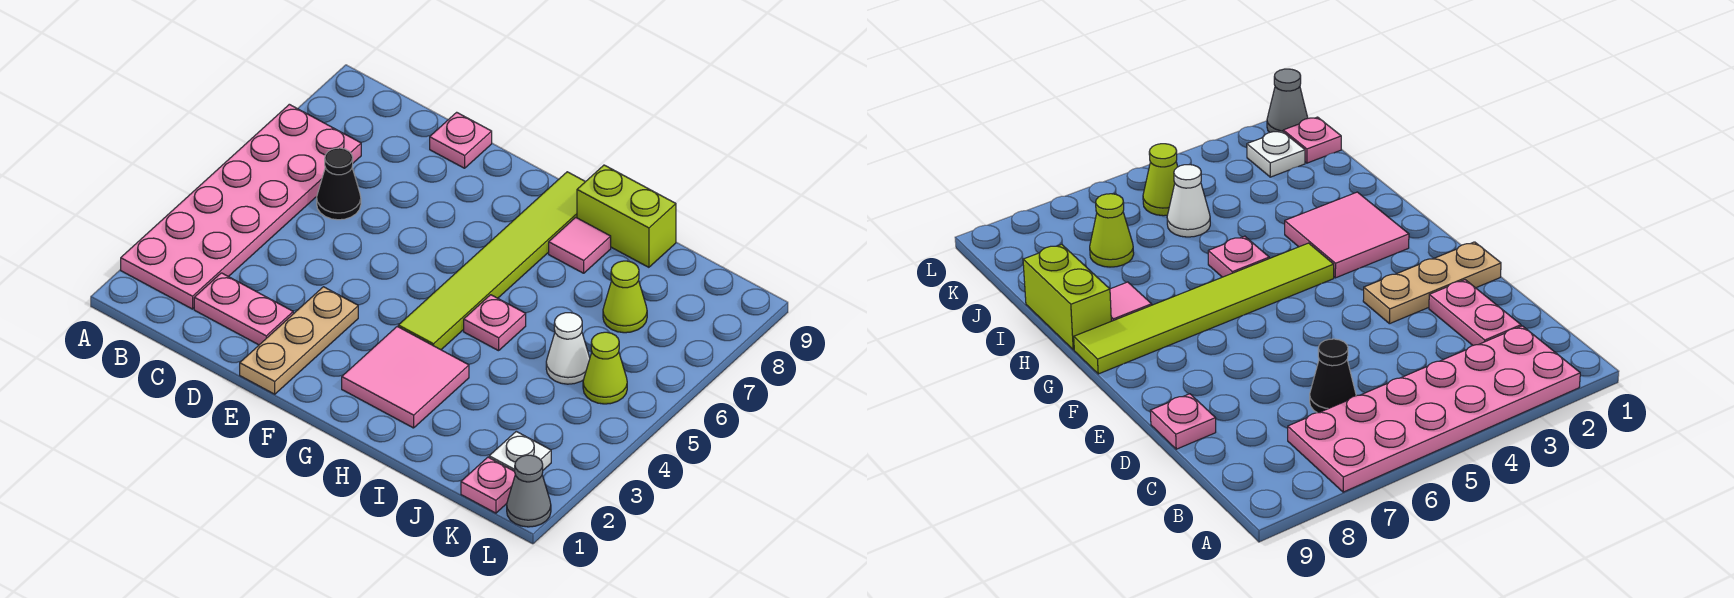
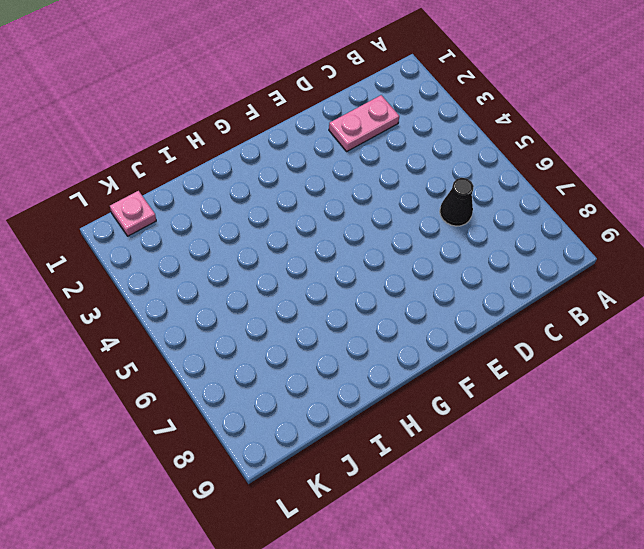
none -> pink 2x6 plate [121,104,361,309]
none -> pink 1x1 plate [430,112,492,168]
none -> tan 1x3 plate [240,287,358,394]

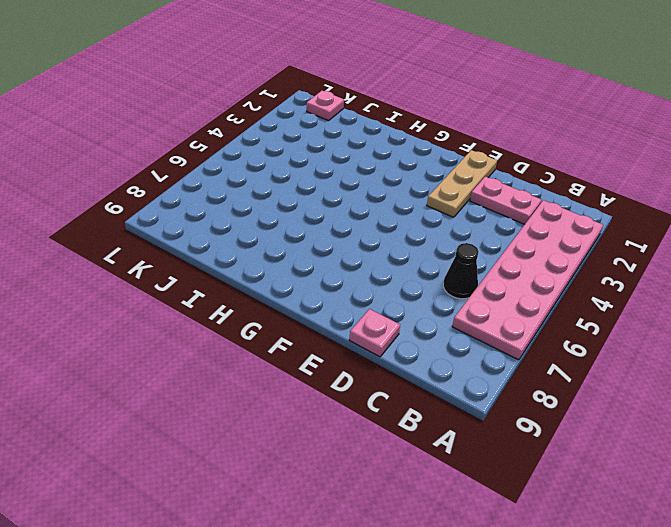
none -> pink 2x2 tile [342,327,469,428]
none -> lime 1x6 tile [398,172,585,350]
none -> pink 1x1 plate [464,295,526,351]

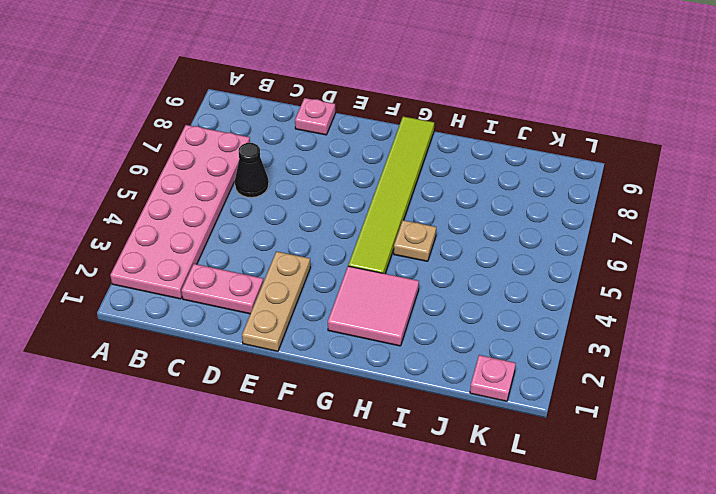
tan 1x1 plate [394,220,436,261] -> pink 1x1 plate [464,295,526,351]
none -> pink 1x1 tile [549,217,611,273]
none -> lime 1x2 brick [577,165,676,267]
none -> white 1x1 cone [546,313,590,384]

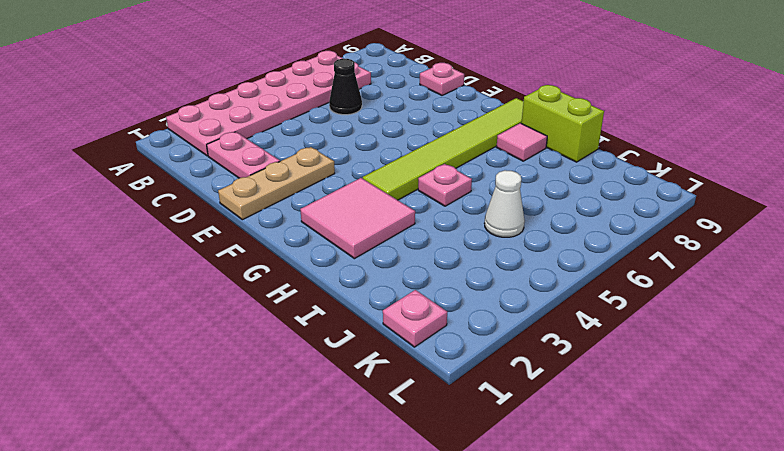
none -> lime 1x1 cone [603,261,647,333]
none -> white 1x1 plate [489,431,551,471]
none -> lime 1x1 cone [583,332,627,404]

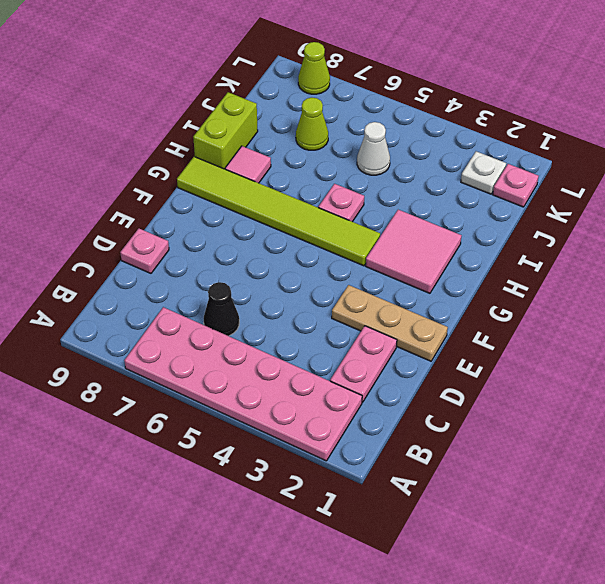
lime 1x1 cone [298,42,330,94] -> lime 1x1 cone moved to [583,332,627,404]
none -> grey 1x1 cone [507,455,551,527]

